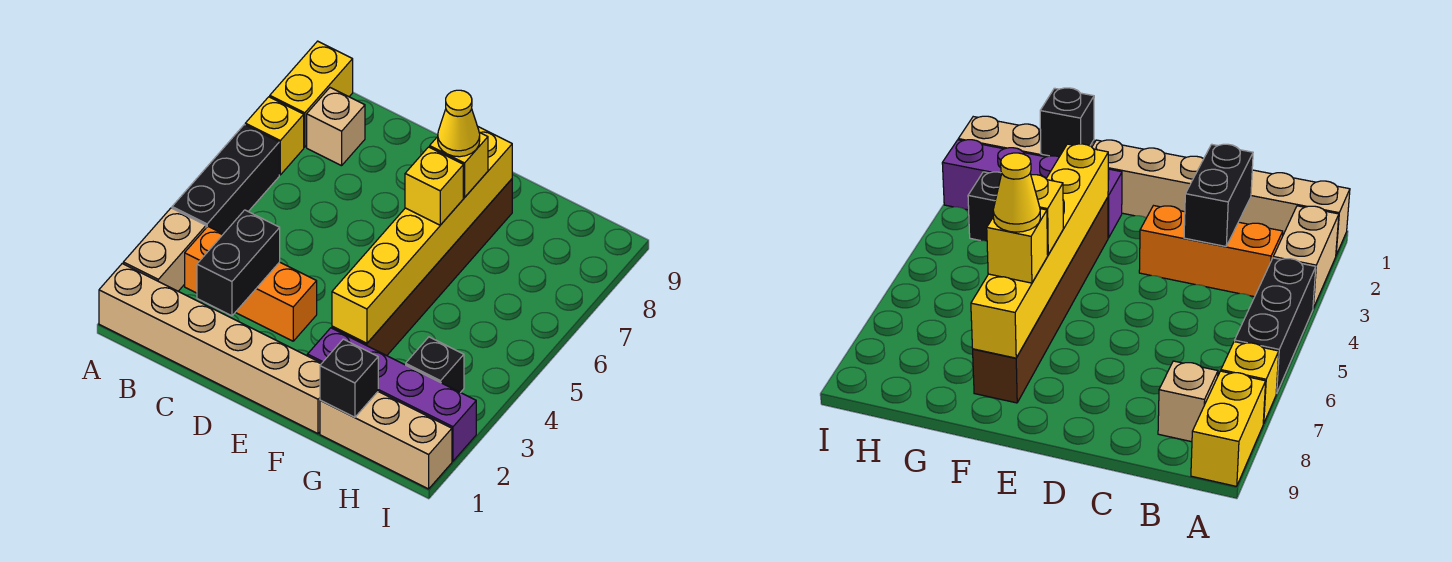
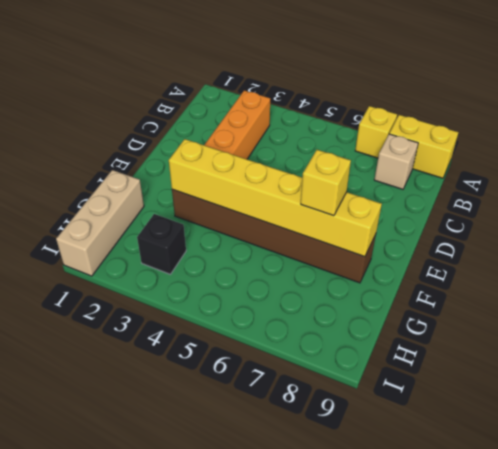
none -> tan 1x6 brick [99,264,322,434]
none -> tan 1x2 brick [123,208,206,291]
none -> black 1x3 brick [172,125,279,234]

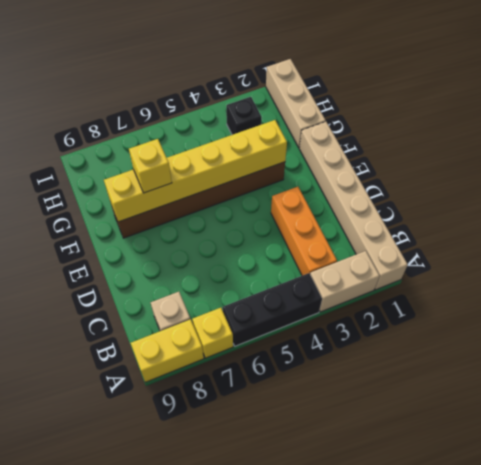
none -> purple 1x4 brick [307,328,476,461]
none -> black 1x2 brick [197,210,280,316]
none -> black 1x1 brick [320,339,378,417]

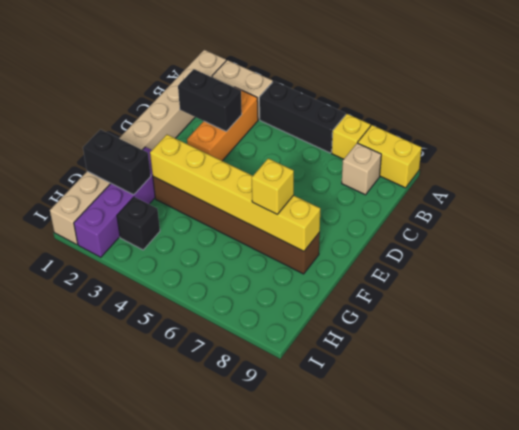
black 1x2 brick [83,130,151,195] -> black 1x1 brick [320,339,378,417]
none -> yellow 1x1 brick [405,147,463,225]
none -> yellow 1x1 cone [438,90,480,157]

